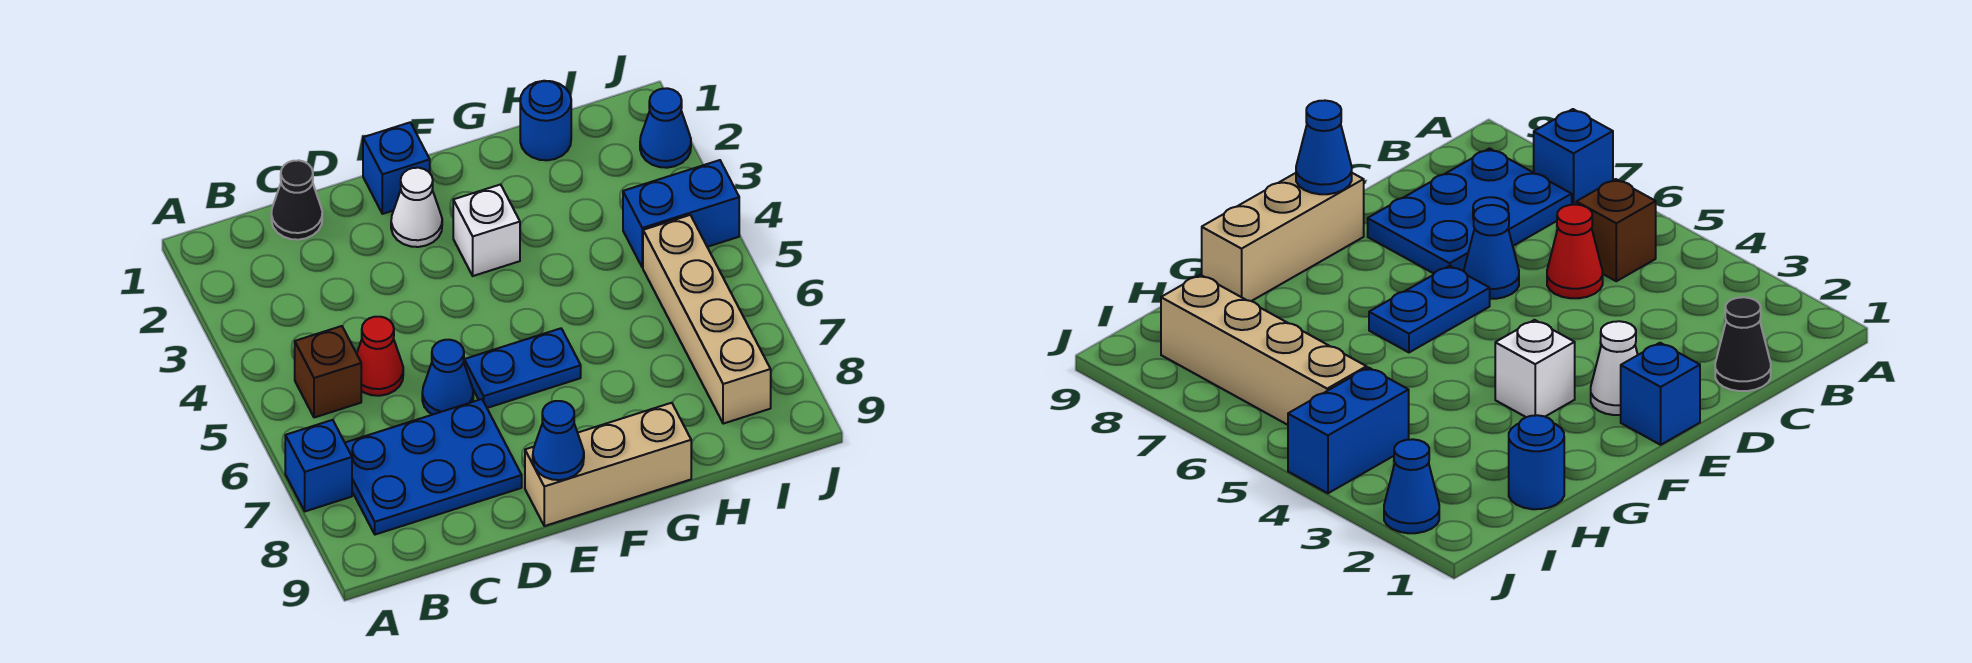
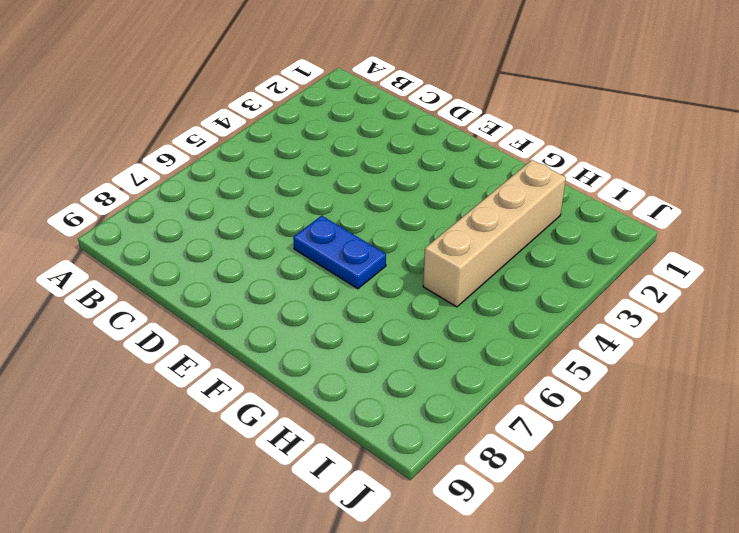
tan 1x4 brick [423,160,566,307] -> tan 1x4 brick moved to [643,215,771,424]
none -> blue 1x1 brick [285,420,352,511]
none -> brown 1x1 brick [295,326,361,418]
none -> blue 2x3 plate [345,399,522,535]

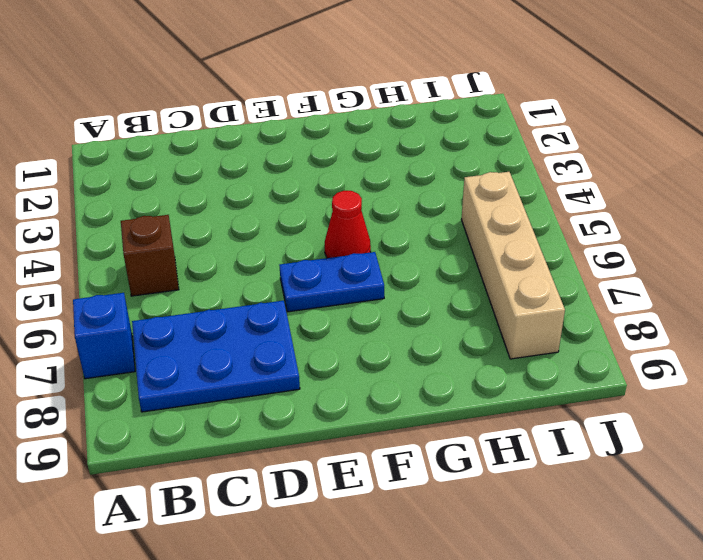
red 1x1 cone [325,191,371,258] -> red 1x1 cone moved to [357,317,403,396]
none -> black 1x1 cone [271,160,322,240]
none -> blue 1x1 cone [422,340,473,415]
none -> blue 1x1 brick [363,123,430,214]

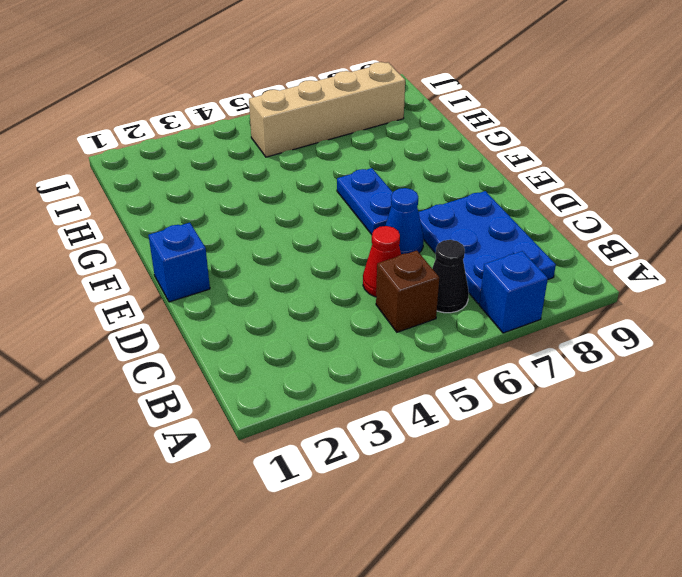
black 1x1 cone [432,240,469,313] -> black 1x1 cone moved to [271,160,322,240]
none -> white 1x1 cone [391,168,442,247]
none -> tan 1x3 brick [525,403,691,526]
none -> white 1x1 brick [453,185,520,276]

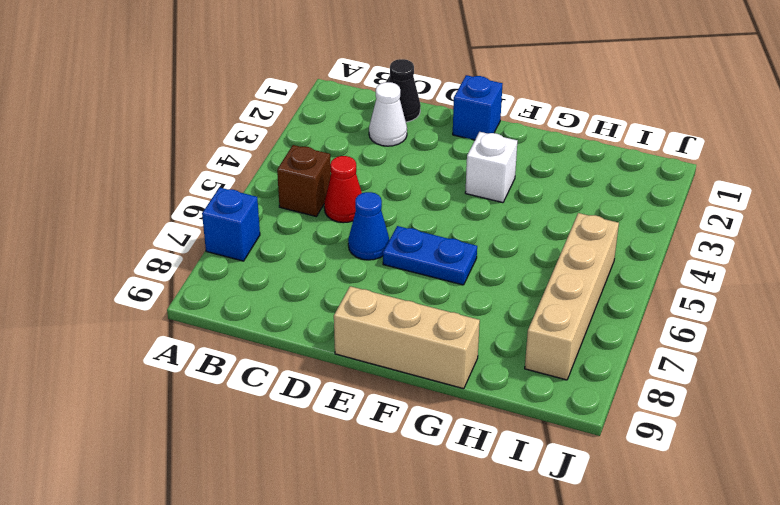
white 1x1 cone [369,82,407,146] -> white 1x1 cone moved to [391,168,442,247]
none -> blue 2x3 plate [345,399,522,535]
none -> blue 1x1 round brick [520,81,571,160]
none -> blue 1x2 brick [623,160,739,267]

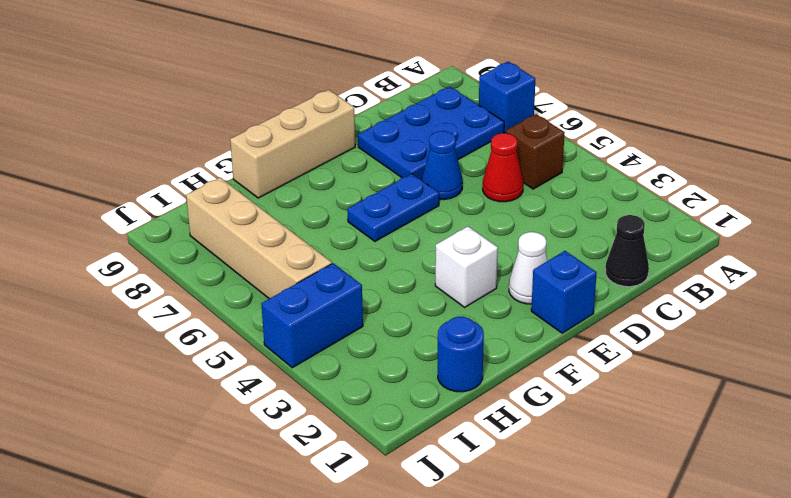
none -> blue 1x1 cone [640,88,691,168]
none -> blue 1x1 cone [533,401,584,480]

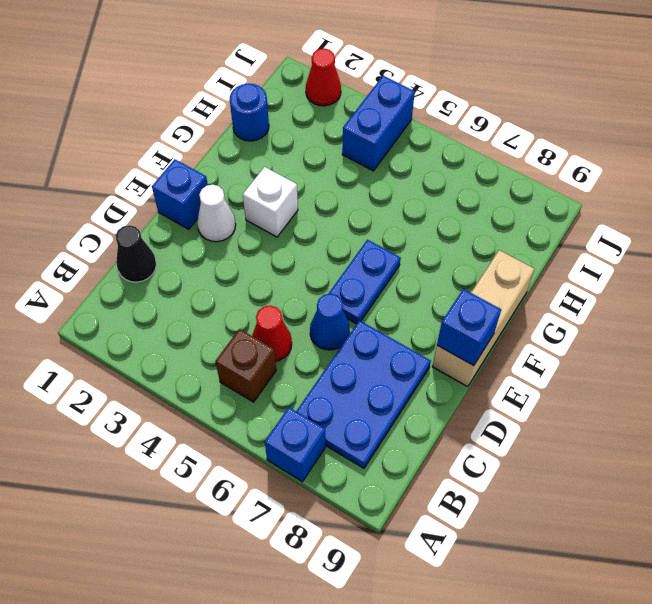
blue 1x1 brick [437,289,501,366] -> blue 1x1 cone [533,401,584,480]
red 1x1 cone [306,48,341,106] -> blue 1x1 cone [640,88,691,168]
none -> tan 1x4 brick [643,215,771,424]

